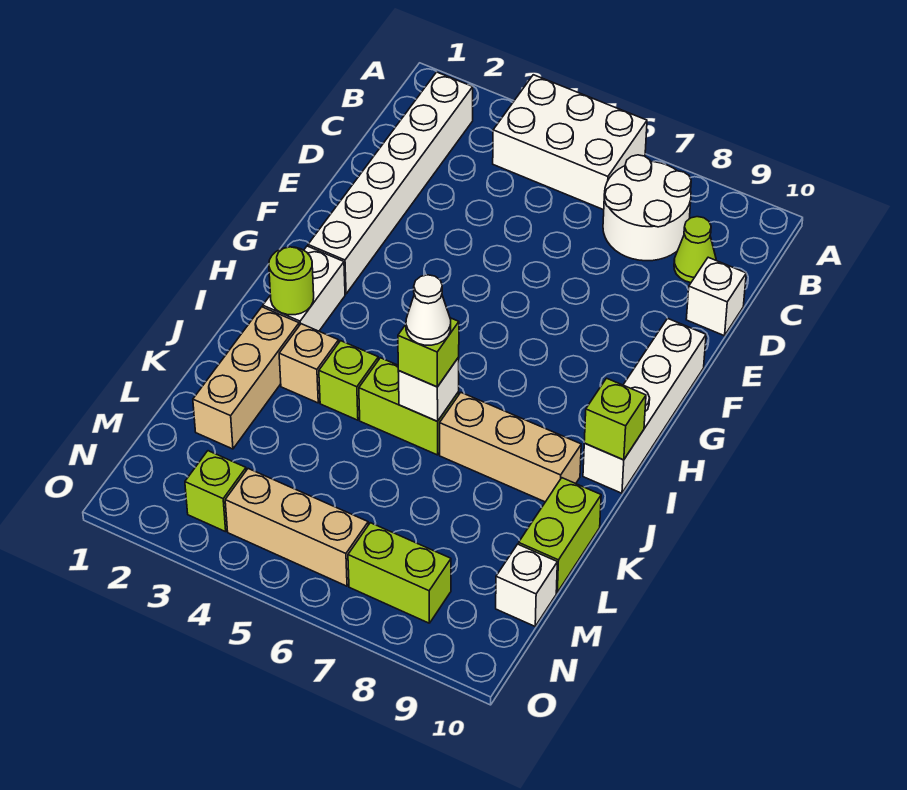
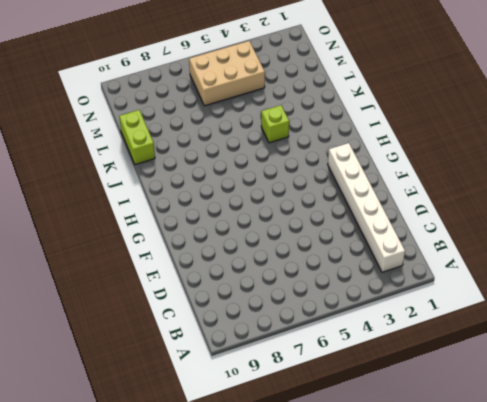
tan 2x3 brick [189,41,265,106] -> tan 1x3 brick [225,469,368,586]
none -> white 2x3 brick [493,75,647,210]
none -> white 2x2 round brick [603,155,691,261]
none -> lime 1x1 cone [674,217,716,283]

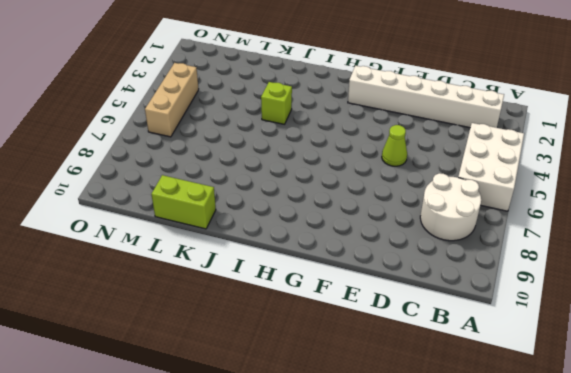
lime 1x1 cone [382,125,407,166] -> lime 1x1 cone moved to [674,217,716,283]
none -> white 1x1 brick [686,257,746,336]
none -> white 1x4 brick [583,318,706,493]
none -> white 1x2 brick [263,246,345,331]

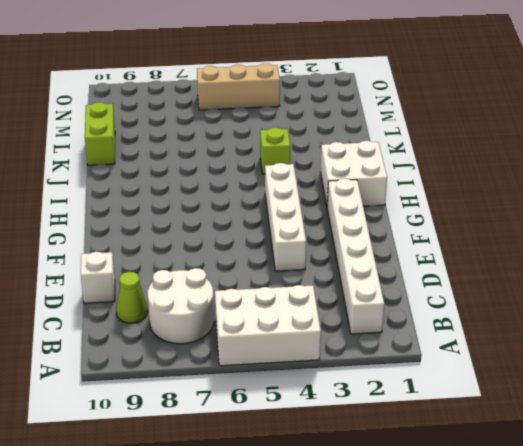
white 1x4 brick [265,163,306,271] -> white 1x4 brick moved to [583,318,706,493]
white 2x2 brick [321,140,387,206] -> white 1x2 brick [263,246,345,331]
none -> tan 1x3 brick [193,307,299,449]
none -> tan 1x1 brick [279,324,339,403]
none -> lime 1x2 brick [359,358,459,455]

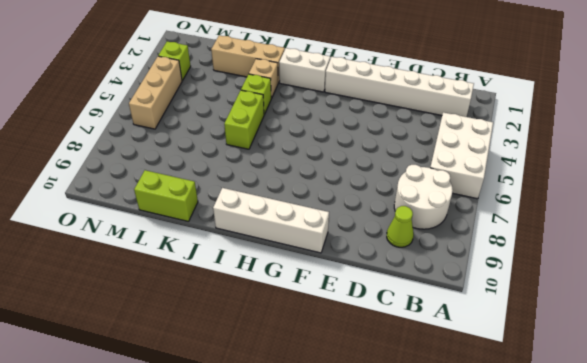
none -> white 1x1 brick [686,257,746,336]
none -> tan 1x3 brick [440,393,581,502]
none -> white 1x1 brick [496,544,557,626]

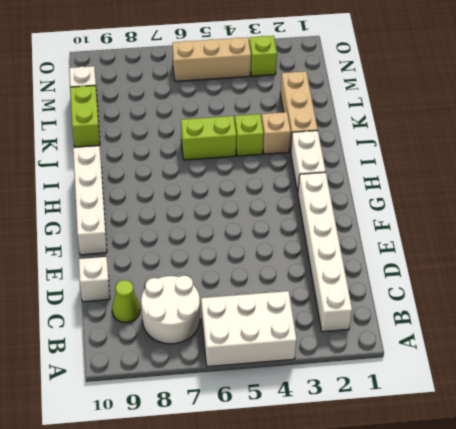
none -> tan 1x3 brick [440,393,581,502]
none -> lime 1x2 brick [348,523,451,623]
none -> lime 1x1 round brick [269,247,314,315]

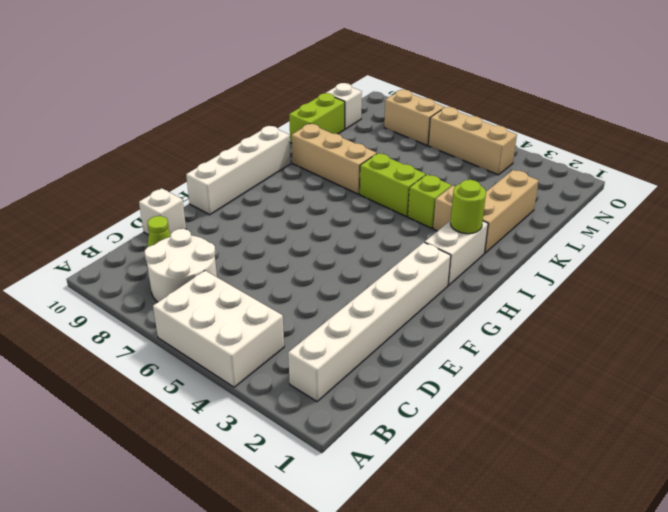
tan 1x2 brick [384,90,445,145] -> lime 1x2 brick [348,523,451,623]
none -> lime 1x1 brick [185,451,246,532]
none -> lime 1x1 brick [584,378,646,460]
none -> white 1x1 brick [398,357,459,421]

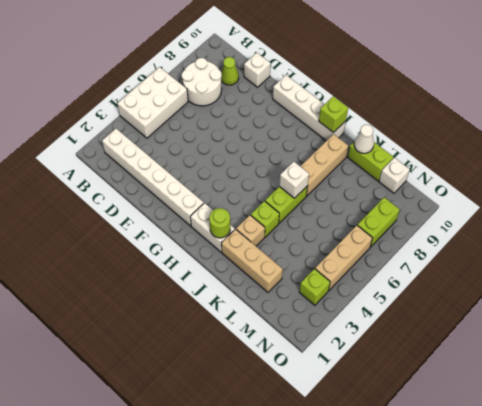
white 1x1 cone [354,125,374,153] -> white 1x1 cone moved to [406,275,451,345]
none -> lime 1x1 brick [398,318,459,387]

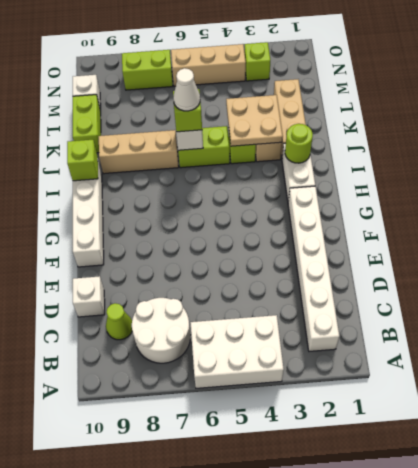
tan 2x2 plate [226,95,283,146] -> none

